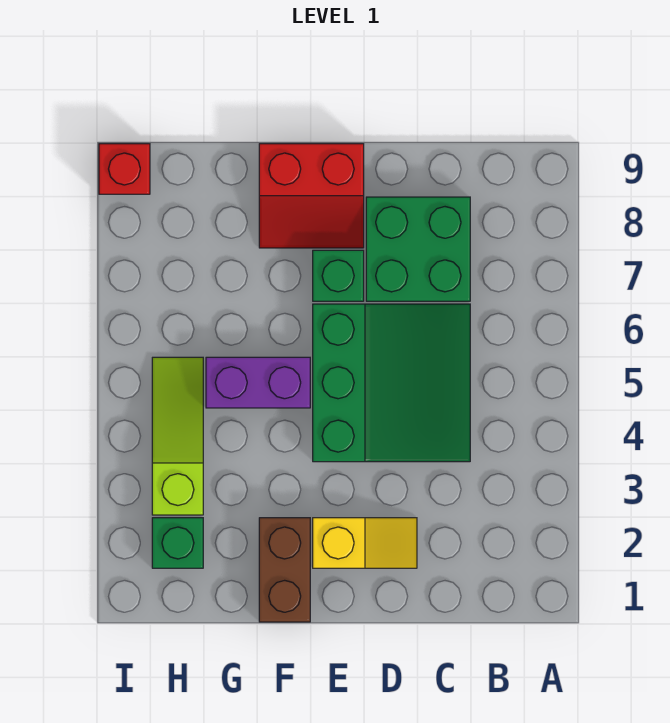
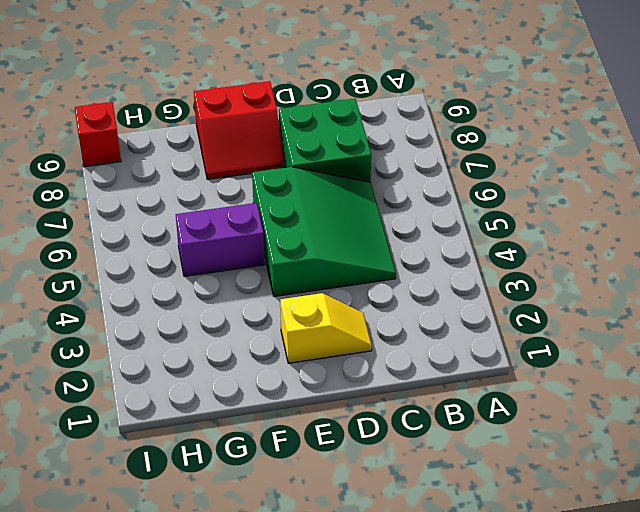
none -> green 1x1 brick [313,250,364,301]
none -> brown 1x2 brick [259,518,310,622]

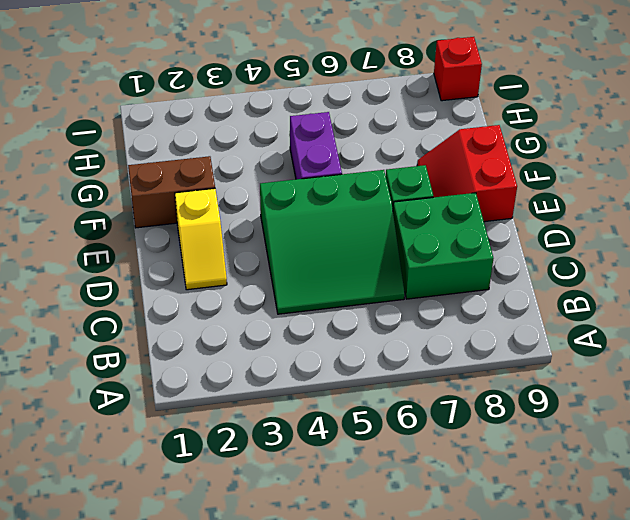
none -> green 1x1 brick [152,518,203,568]
none -> lime 1x3 slope [152,357,203,515]

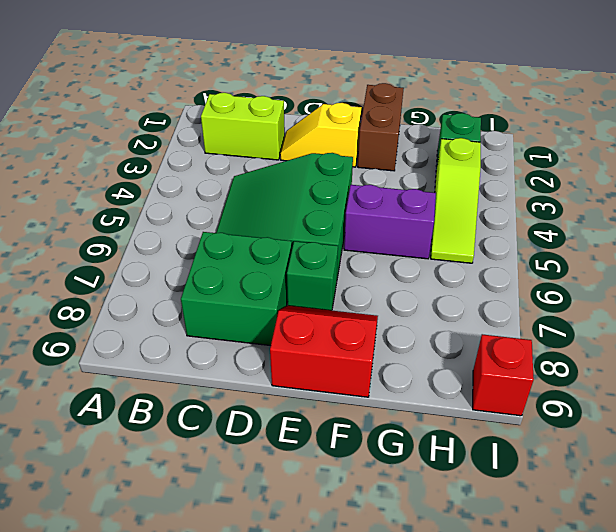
lime 1x2 brick [201,93,285,160] -> none

